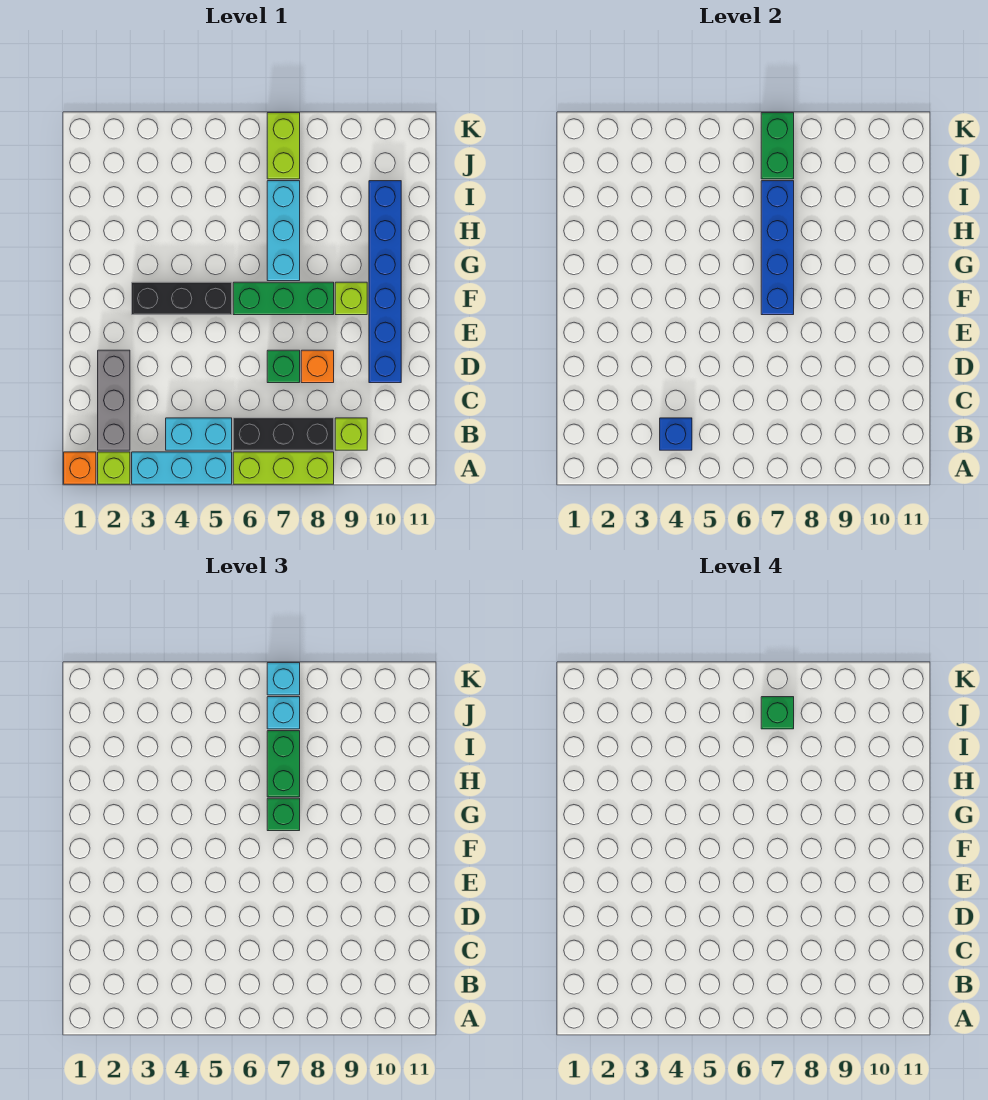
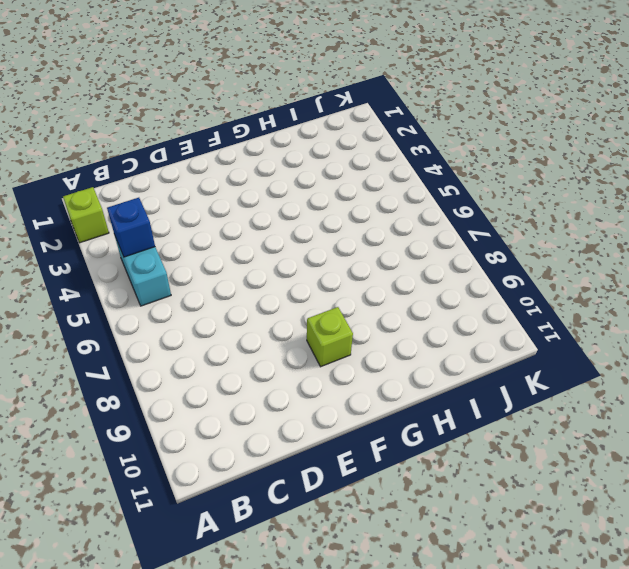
none -> orange 1x1 brick [64,452,96,484]
none -> cyan 1x3 brick [132,452,232,484]
none -> lime 1x3 brick [233,452,334,484]

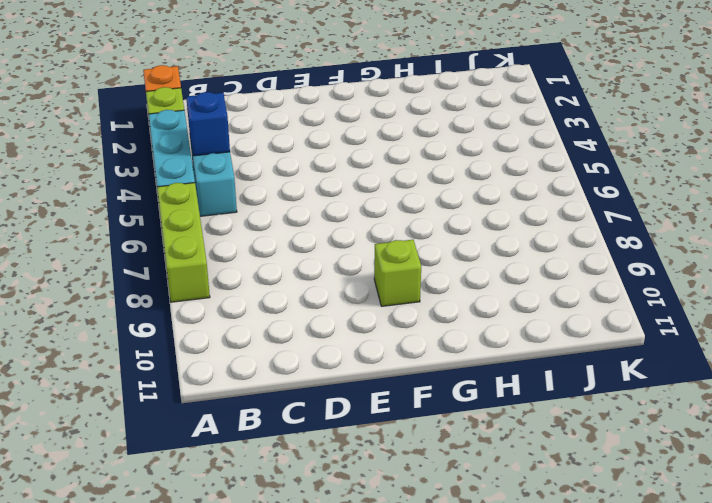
none -> grey 1x3 brick [98,350,130,450]
none -> black 1x3 brick [233,418,334,450]
none -> lime 1x1 brick [335,418,367,450]

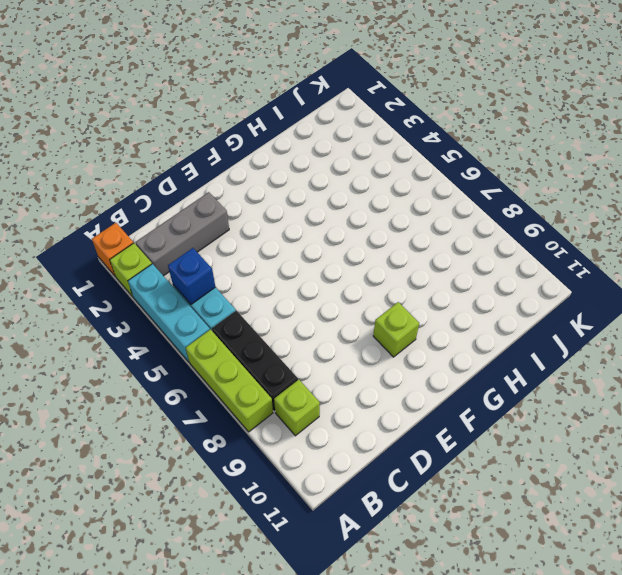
none -> green 1x1 brick [267,350,300,383]
none -> orange 1x1 brick [301,350,334,383]
none -> blue 1x6 brick [369,181,401,383]

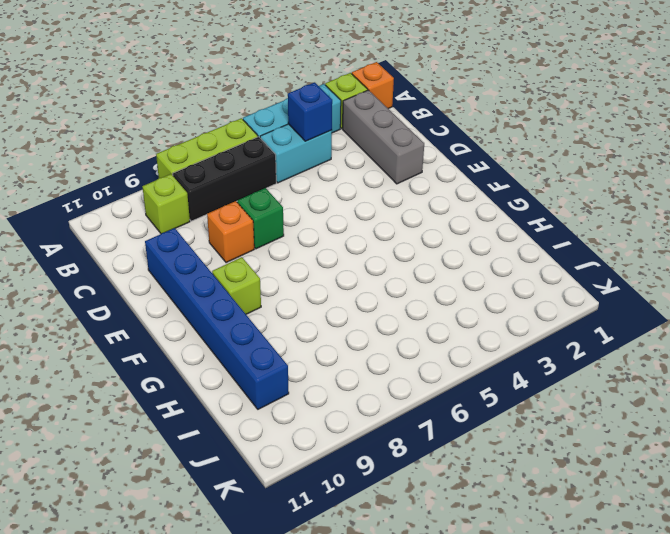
none -> black 1x3 brick [132,282,232,315]
none -> green 1x3 brick [233,282,334,315]
none -> cyan 1x3 brick [267,181,300,281]

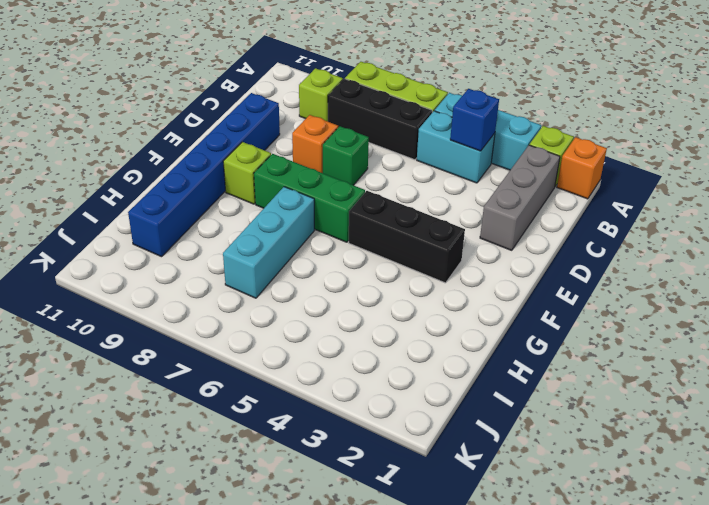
none -> lime 1x2 brick [267,113,300,179]
none -> blue 1x4 brick [761,181,794,315]
none -> green 1x2 brick [761,113,794,179]

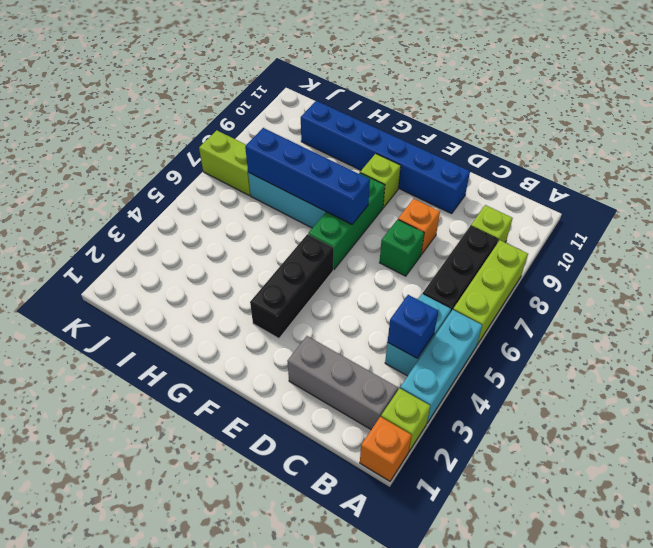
none -> green 1x2 brick [761,113,794,179]
none -> green 1x1 brick [267,798,300,831]
none -> green 1x2 brick [267,731,300,797]

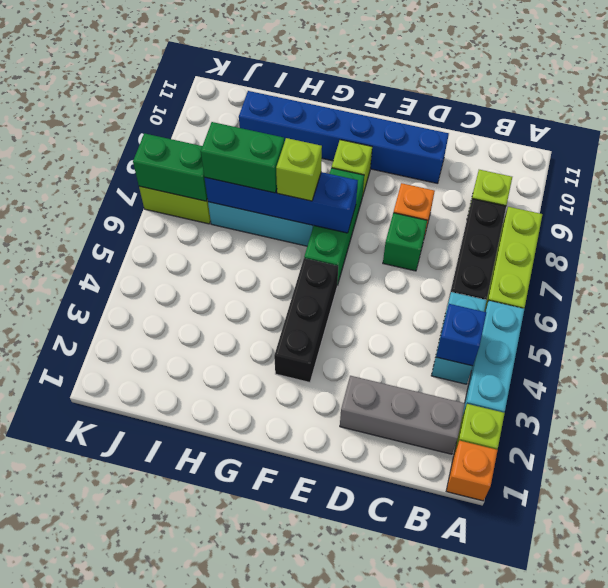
lime 1x1 brick [276,138,322,201] -> green 1x1 brick [267,798,300,831]
none -> cyan 1x1 brick [267,697,300,729]
none -> cyan 1x1 brick [267,663,300,695]
none -> green 1x1 brick [761,697,794,729]

